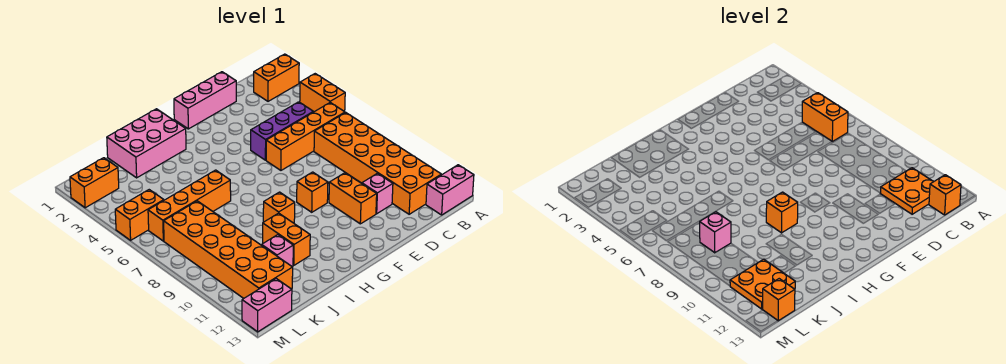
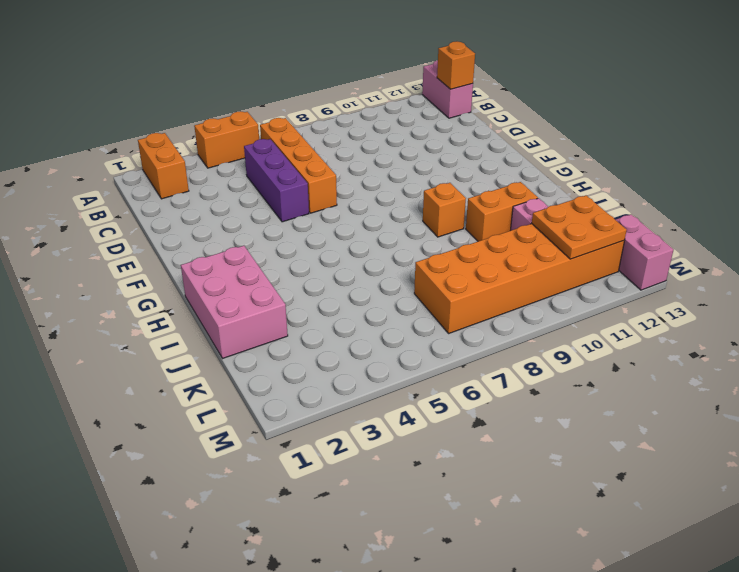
none -> orange 2x6 brick [314,113,441,214]
none -> pink 1x3 brick [174,72,236,129]
none -> pink 1x1 brick [362,173,393,214]

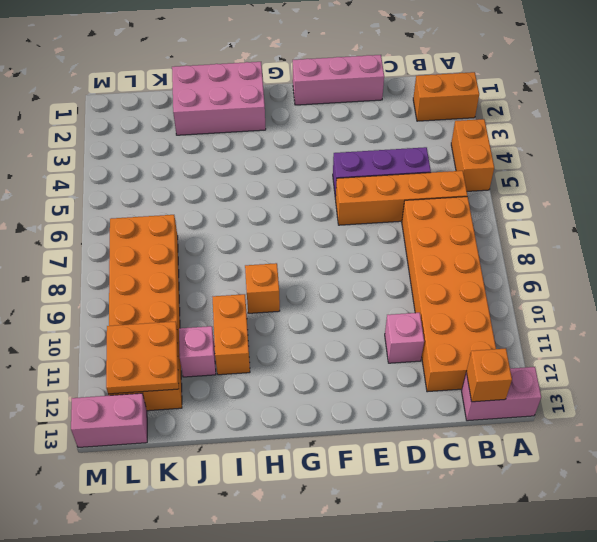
none -> orange 1x2 brick [329,173,377,224]
none -> orange 1x1 brick [297,172,328,212]
none -> orange 1x4 brick [148,170,231,241]

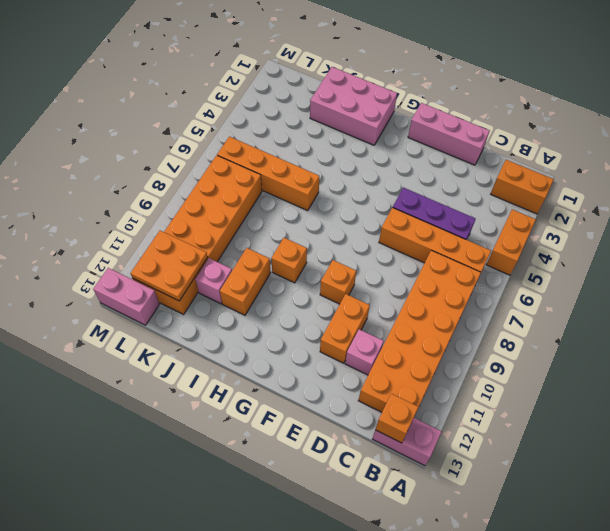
none -> orange 1x2 brick [70,158,119,208]
none -> orange 1x2 brick [115,190,164,240]
none -> orange 1x2 brick [802,93,848,141]

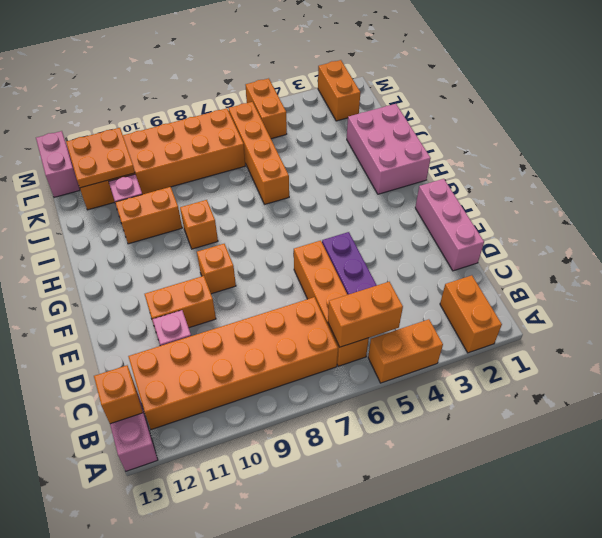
none -> orange 2x2 plate [880,168,934,214]
none -> orange 1x1 brick [766,192,798,233]
none -> pink 1x1 brick [700,212,731,253]

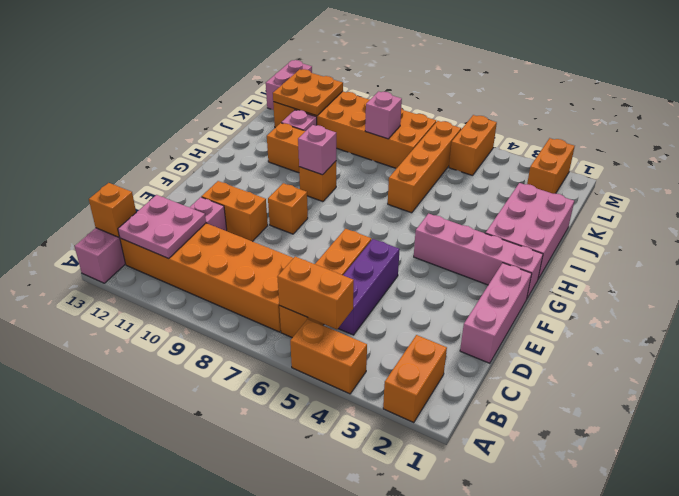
pink 2x2 plate [118,195,206,259] -> orange 2x2 plate [880,168,934,214]
pink 1x4 brick [414,214,543,298] -> none
pink 1x1 brick [298,125,336,175] -> orange 1x1 brick [766,192,798,233]
none -> orange 1x1 brick [763,279,795,321]

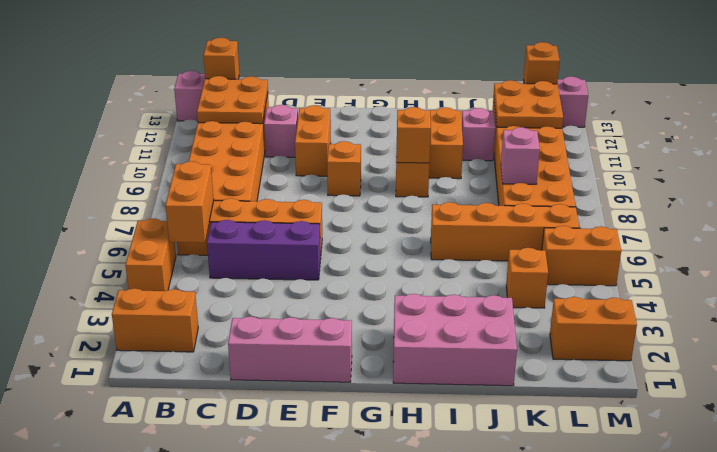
orange 1x1 brick [506,248,548,308] -> none

